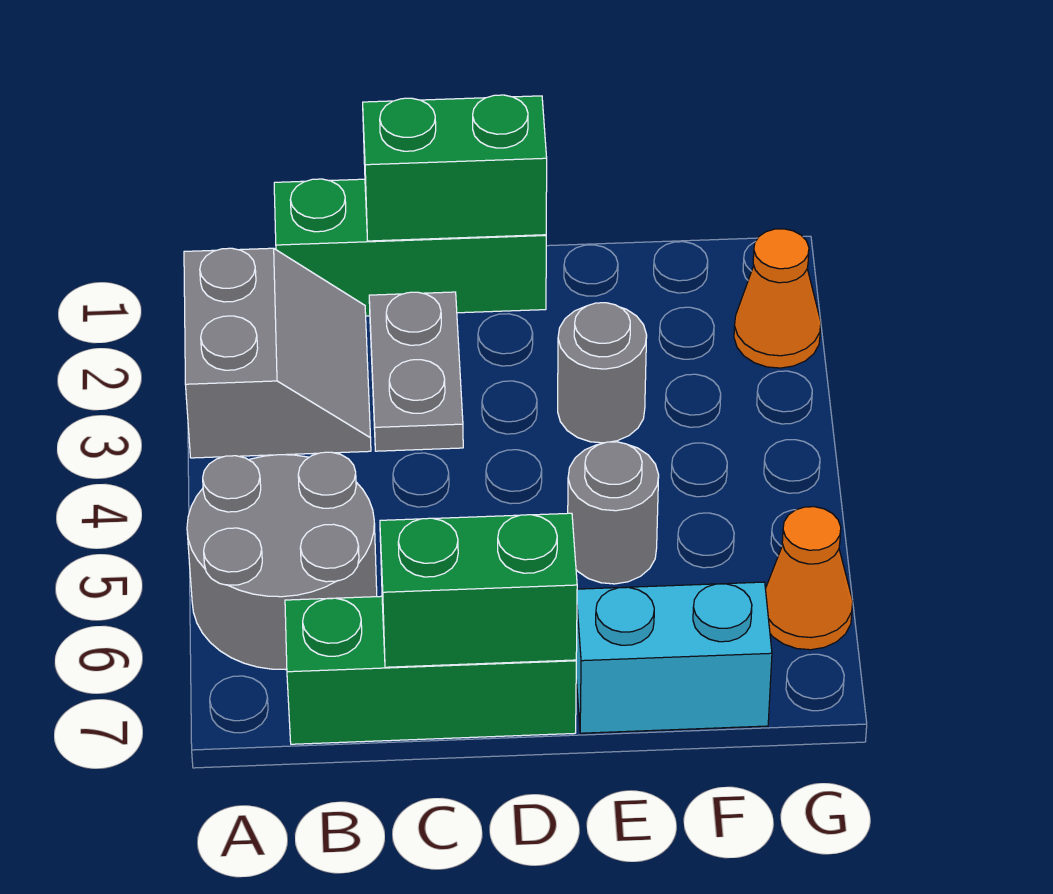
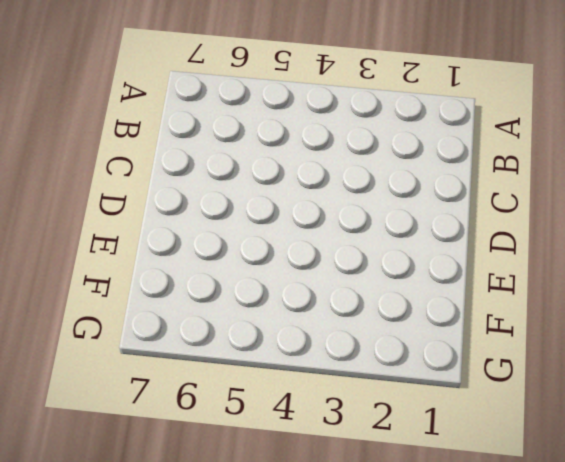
none -> grey 2x2 slope [184,248,371,458]
none -> grey 2x2 round brick [187,452,377,670]
none -> green 1x3 brick [274,179,546,316]

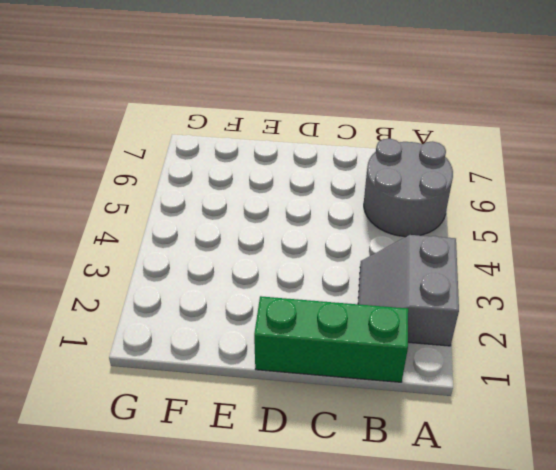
none -> green 1x3 brick [285,596,576,744]
none -> grey 1x2 plate [369,292,463,451]
none -> grey 1x1 round brick [558,303,647,443]

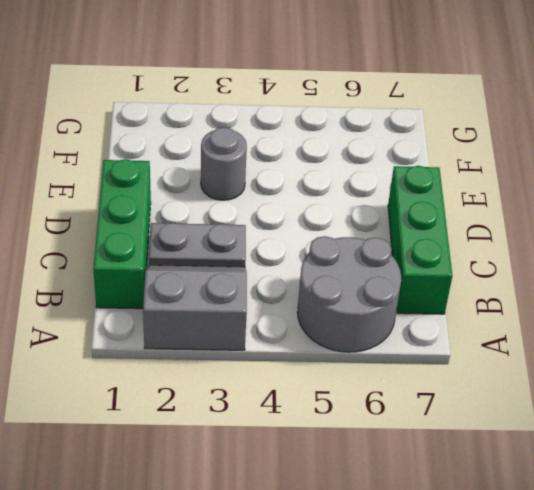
none -> grey 1x1 round brick [568,442,659,584]
none -> cyan 1x2 brick [576,582,772,733]
none -> orange 1x1 cone [734,229,821,368]

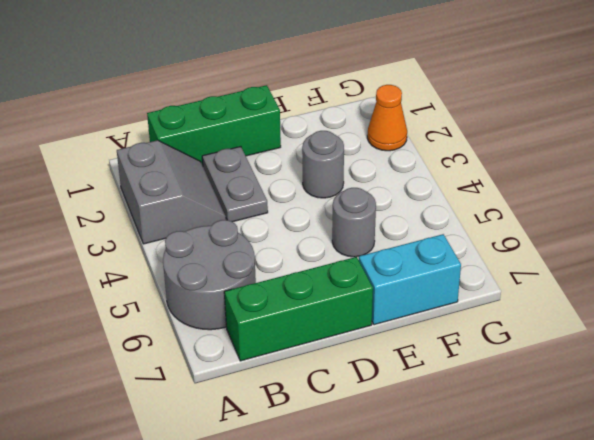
none -> orange 1x1 cone [765,507,853,650]
none -> green 1x2 brick [363,95,547,241]
none -> green 1x2 brick [380,513,577,667]

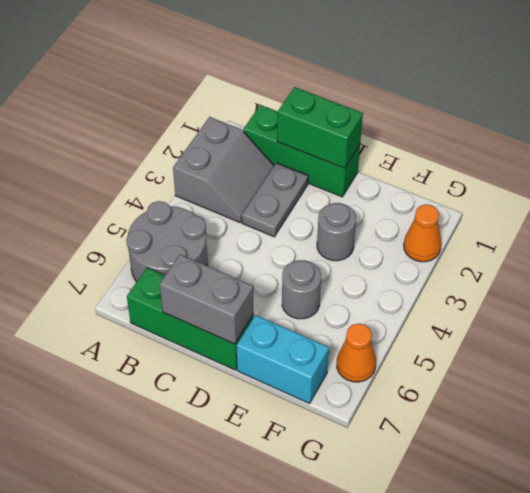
grey 1x2 brick [160,255,254,344] -> green 1x2 brick [380,513,577,667]

